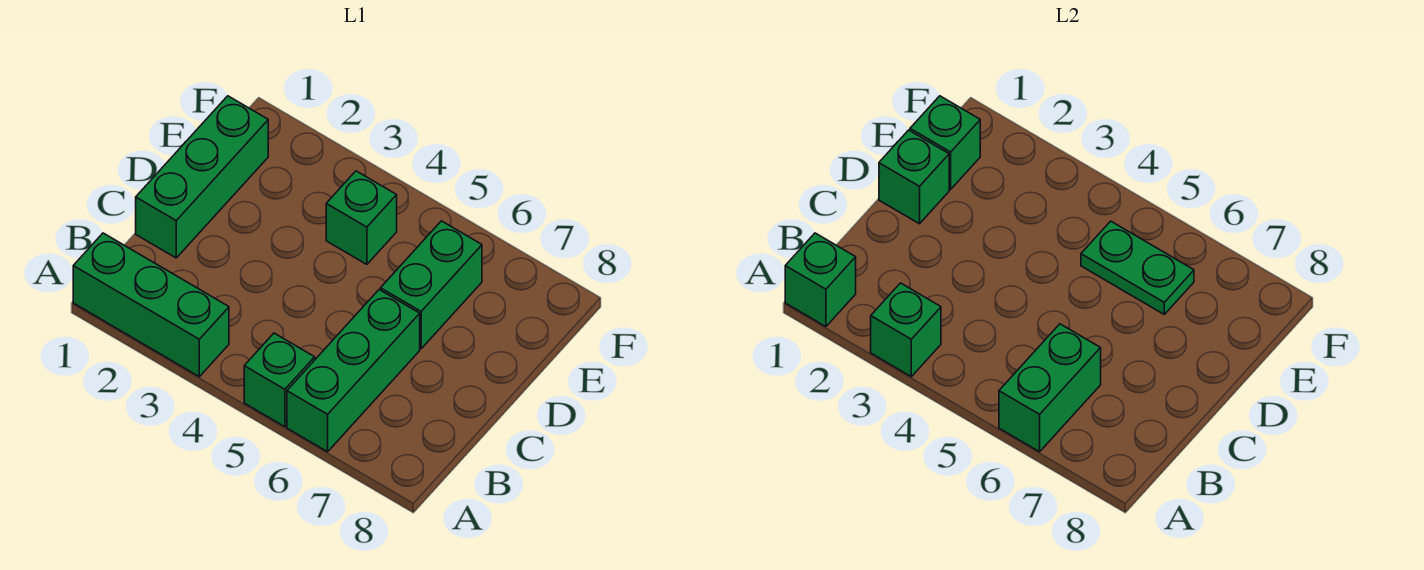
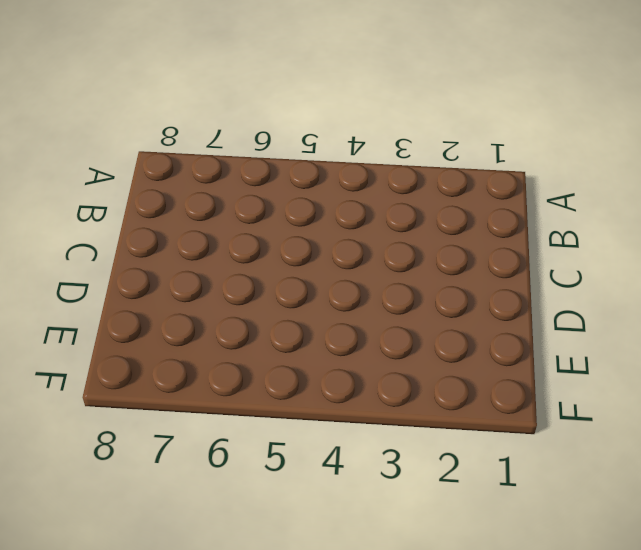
none -> green 1x3 brick [73,233,229,377]
none -> green 1x1 brick [244,333,315,427]
none -> green 1x3 brick [287,290,420,452]

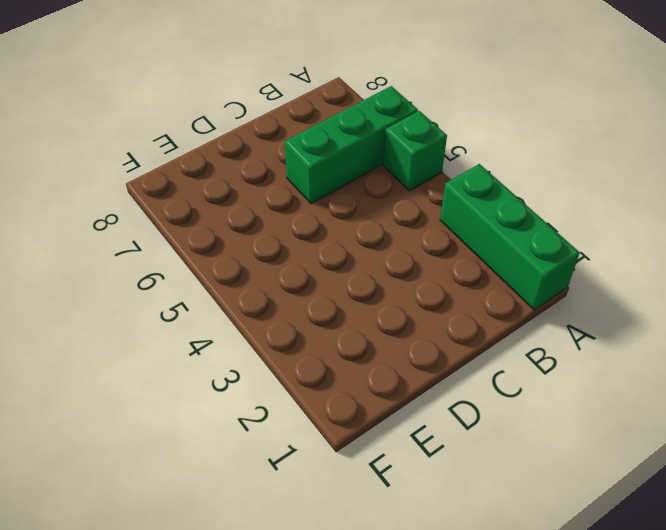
none -> green 1x3 brick [136,96,268,258]
none -> green 1x2 brick [381,221,482,349]
none -> green 1x1 brick [326,171,397,264]

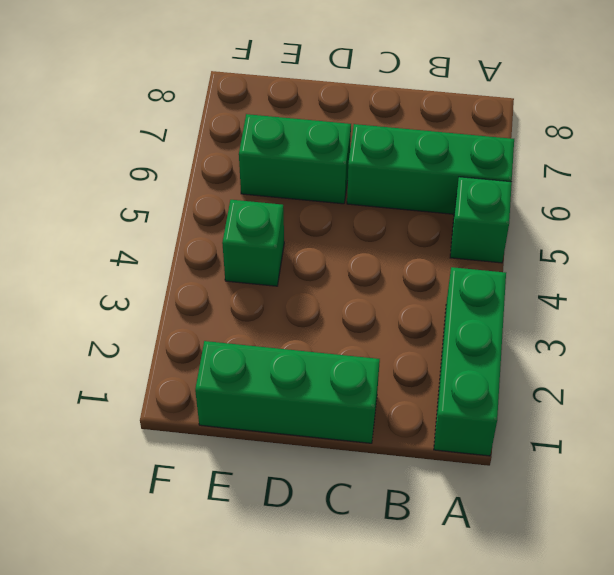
none -> green 1x1 brick [785,233,856,327]
none -> green 1x1 brick [871,283,941,377]
none -> green 1x2 brick [999,324,1101,452]

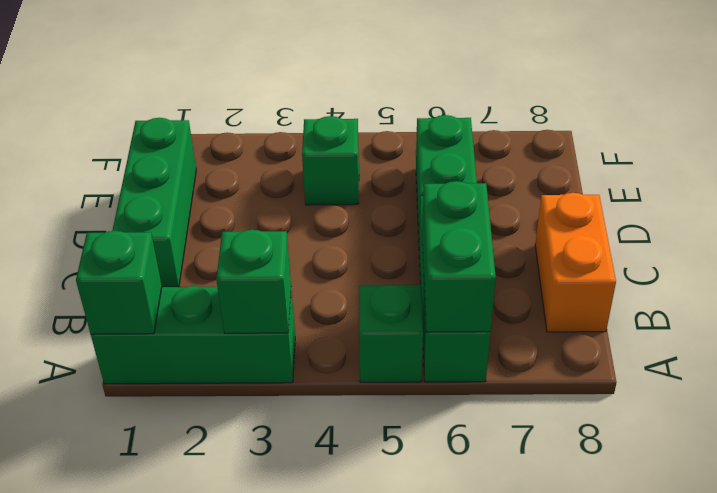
orange 1x2 brick [535,193,616,332] -> none
none -> green 1x1 brick [879,130,949,224]
none -> green 1x1 brick [910,96,980,189]
none -> green 1x2 plate [1081,221,1194,314]

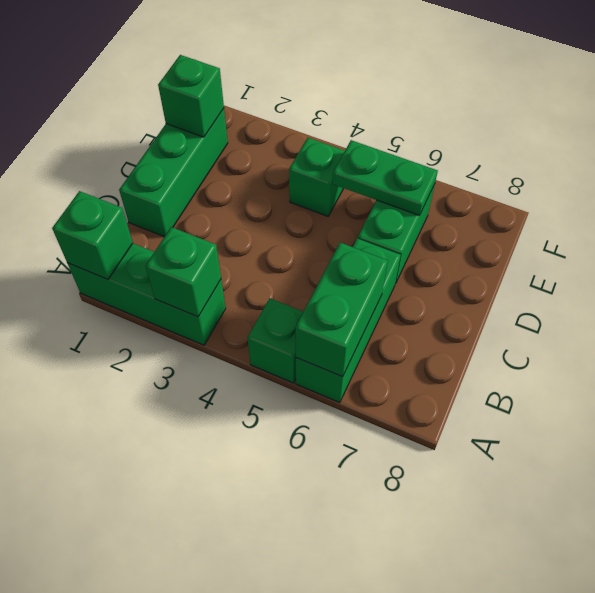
none -> green 1x1 brick [879,130,949,224]

